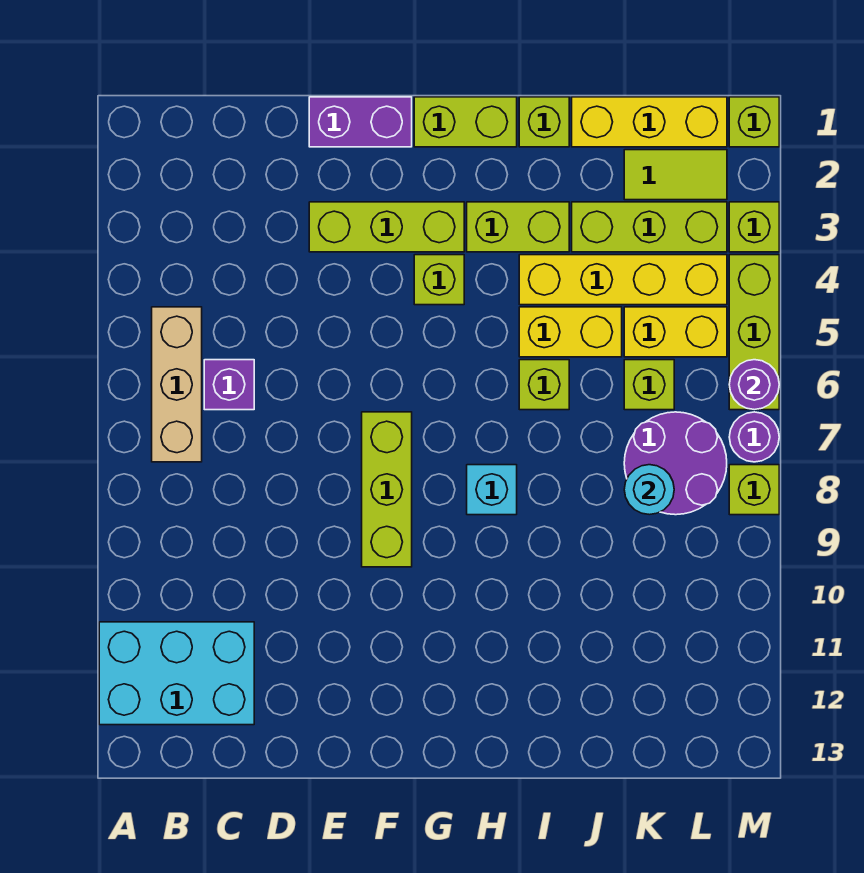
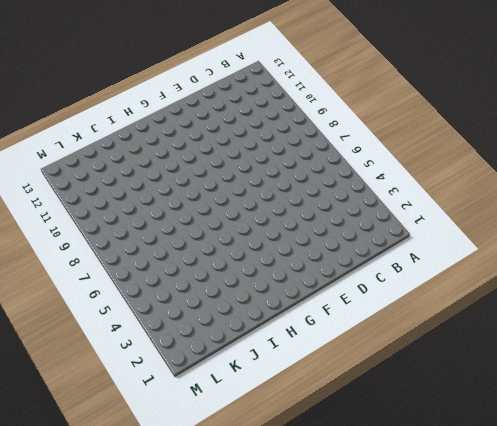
none -> cyan 2x3 brick [99,622,254,725]
none -> tan 1x3 brick [152,307,202,462]
none -> purple 1x1 brick [204,360,254,410]

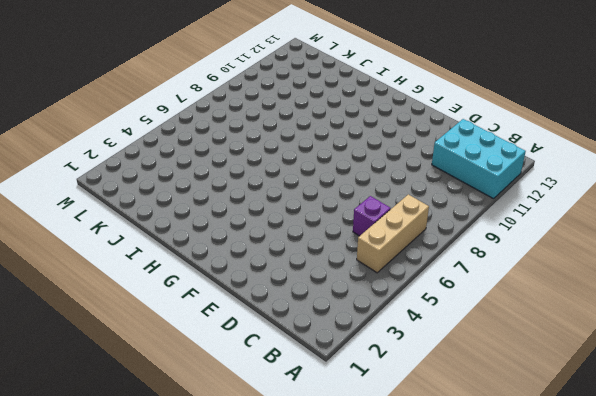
none -> purple 1x2 brick [309,97,412,147]
none -> lime 1x3 brick [309,202,464,252]
none -> lime 1x3 brick [362,412,412,567]

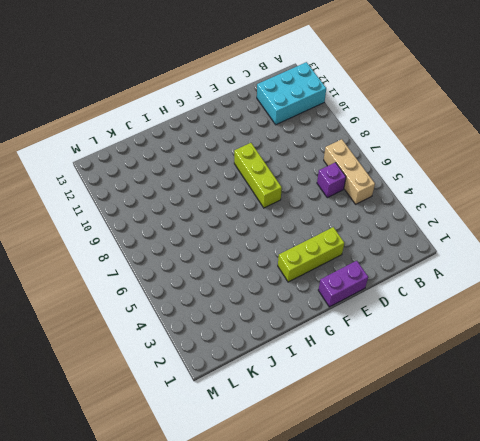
none -> lime 1x2 brick [414,97,517,147]
none -> lime 1x1 brick [414,255,464,305]
none -> lime 1x2 brick [467,202,569,252]

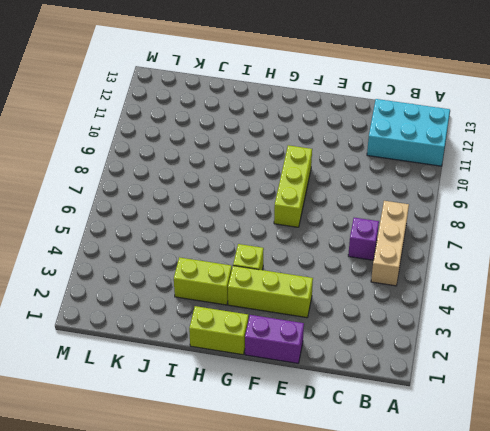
none -> cyan 1x1 brick [467,465,517,515]
none -> lime 1x1 brick [519,97,569,147]
none -> yellow 1x4 brick [519,255,727,305]

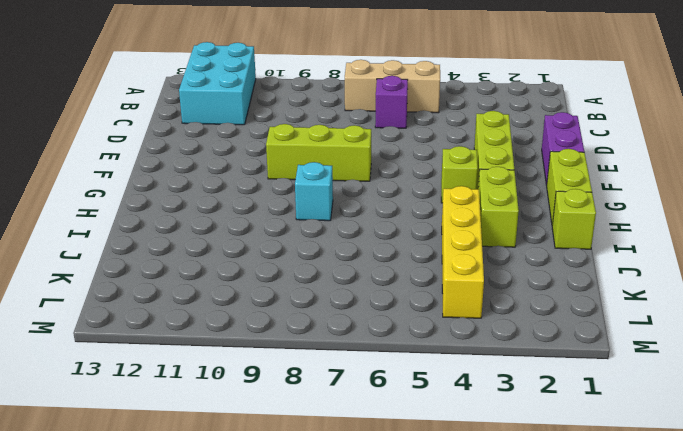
none -> yellow 1x2 brick [519,307,622,357]
none -> lime 1x1 brick [519,360,569,410]
none -> yellow 1x3 brick [572,97,727,147]

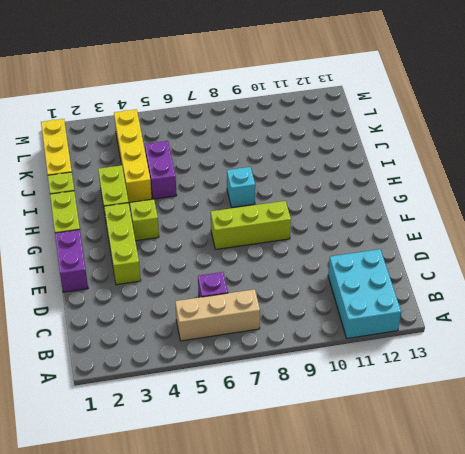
purple 1x2 brick [145,141,177,199] -> yellow 1x2 brick [519,307,622,357]
none -> lime 1x1 brick [519,360,569,410]
none -> lime 1x3 brick [572,202,727,252]
none -> lime 1x2 tile [624,150,727,200]

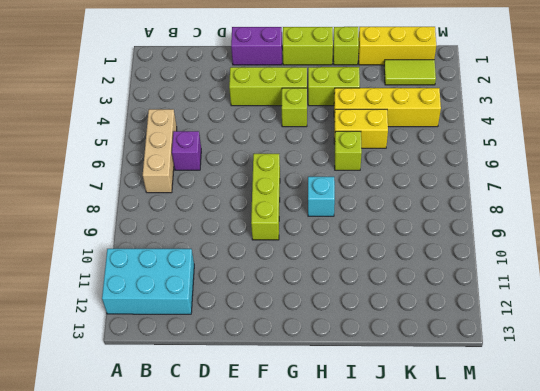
none -> lime 1x3 brick [572,202,727,252]
none -> yellow 1x2 brick [624,307,727,357]
none -> lime 1x1 brick [624,360,674,410]

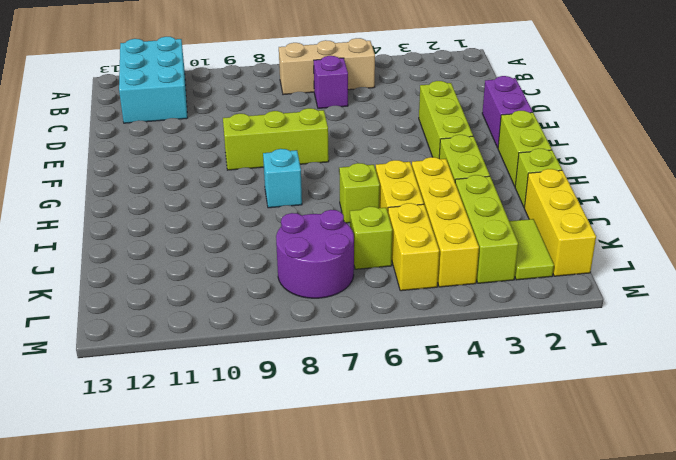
none -> lime 1x1 brick [414,255,464,305]
none -> lime 1x1 brick [729,97,779,147]
none -> lime 1x1 brick [729,202,779,252]

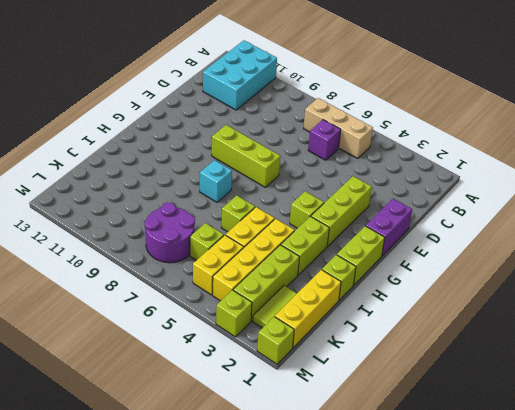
none -> lime 1x3 brick [729,255,779,410]
none -> purple 1x1 round brick [729,412,779,462]
none -> lime 1x1 brick [729,465,779,515]

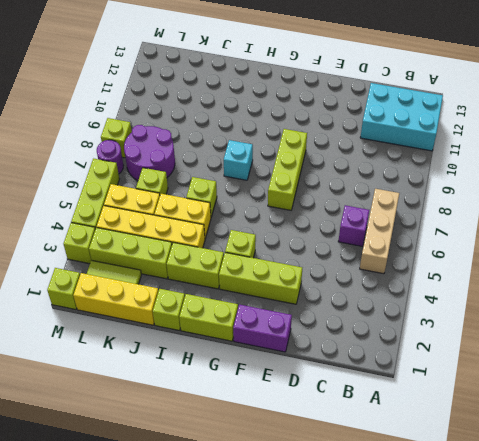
none -> cyan 1x1 round brick [624,465,674,515]
none -> purple 1x1 round brick [729,360,779,410]

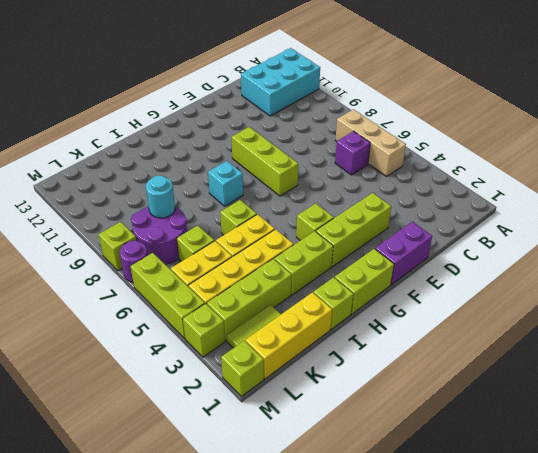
none -> purple 1x1 round brick [729,360,779,410]

